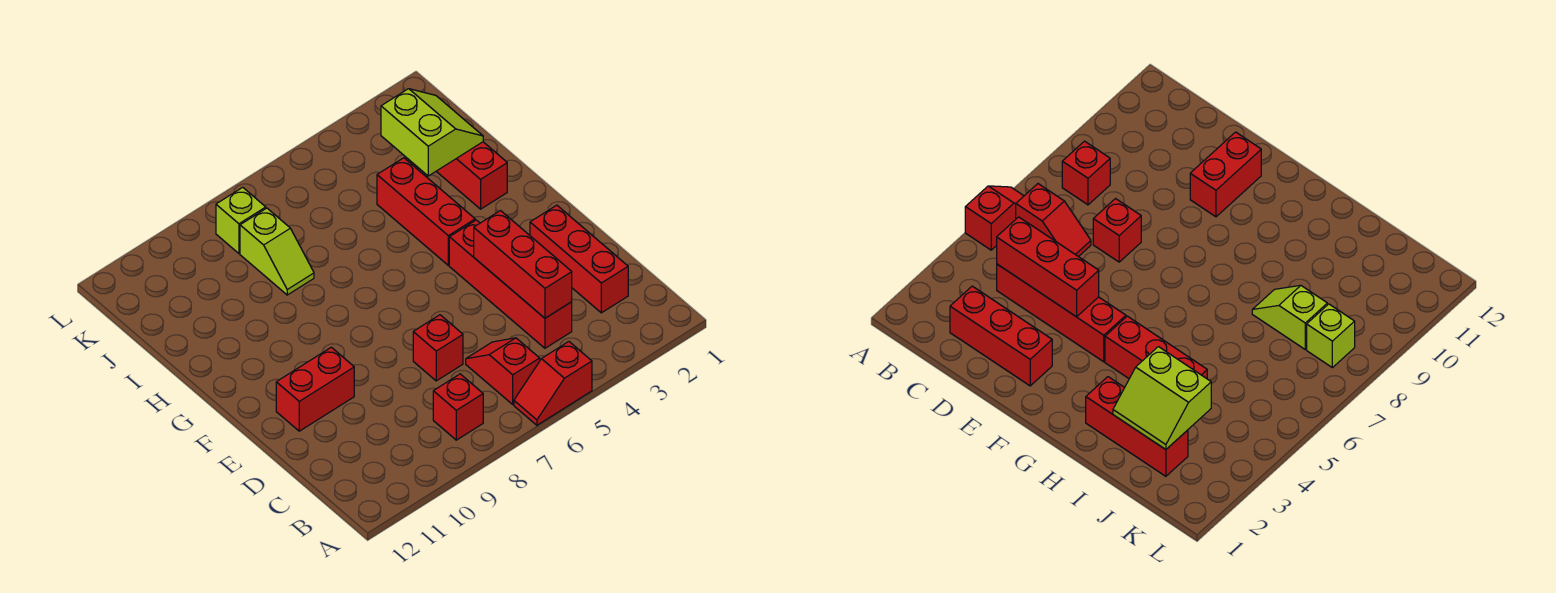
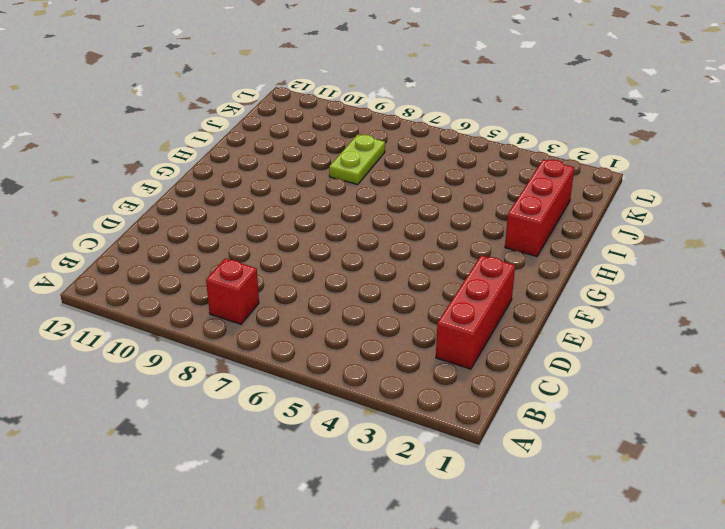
lime 1x2 plate [329,135,385,185] -> lime 1x2 slope [240,208,314,295]
none -> red 1x2 slope [514,342,592,425]
none -> red 1x2 slope [466,338,540,404]
none -> red 1x4 brick [449,220,572,348]

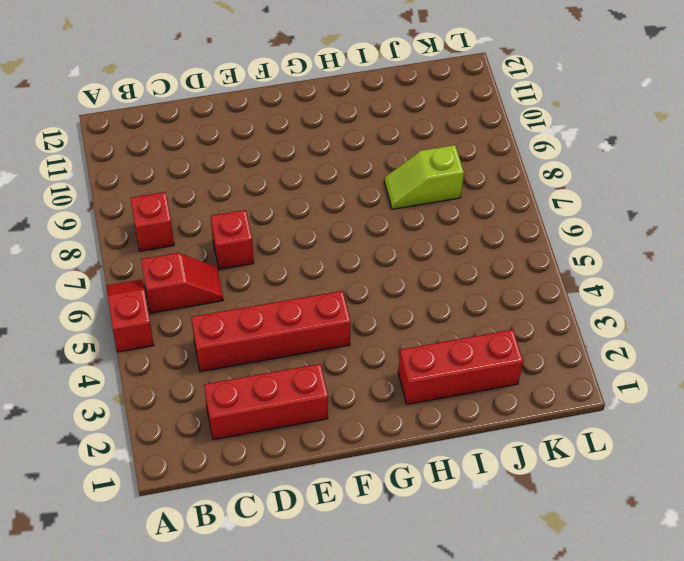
none -> red 1x2 brick [276,347,354,431]
none -> red 1x3 brick [377,158,475,265]
none -> lime 1x1 brick [216,187,266,253]

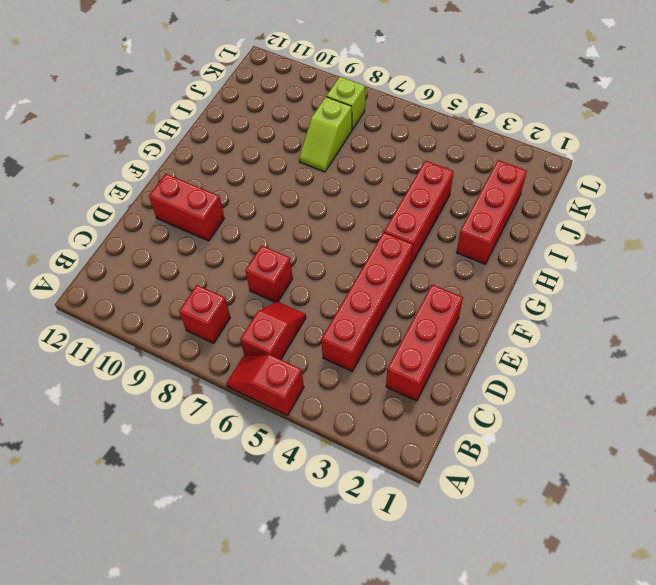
none -> red 1x3 brick [474,211,572,318]
none -> lime 2x2 slope [381,89,483,176]

